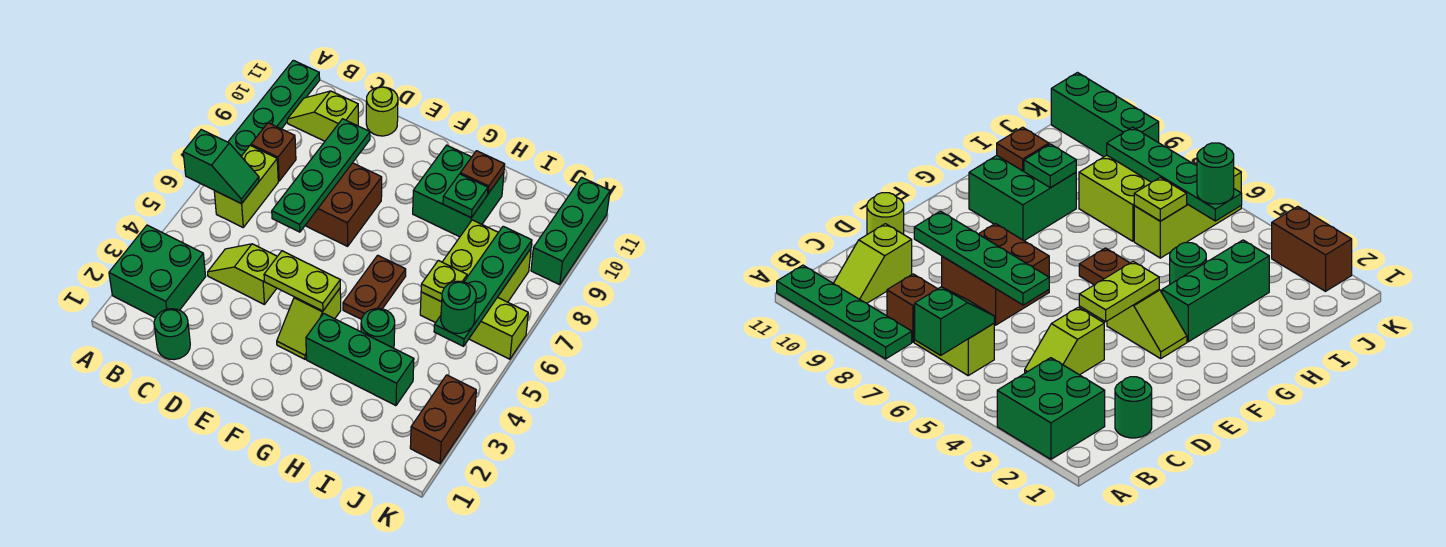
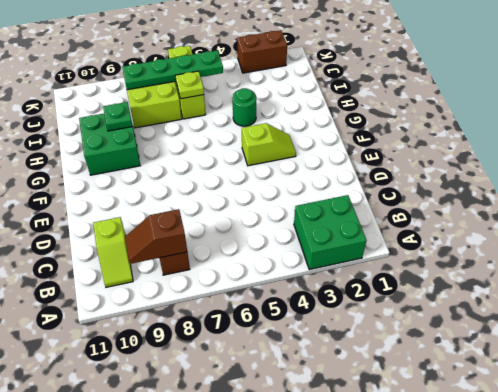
brown 1x2 slope [125,209,187,264] -> none
none -> green 1x4 plate [228,60,320,156]
none -> lime 1x2 brick [214,146,278,227]
none -> green 1x1 round brick [154,309,190,360]

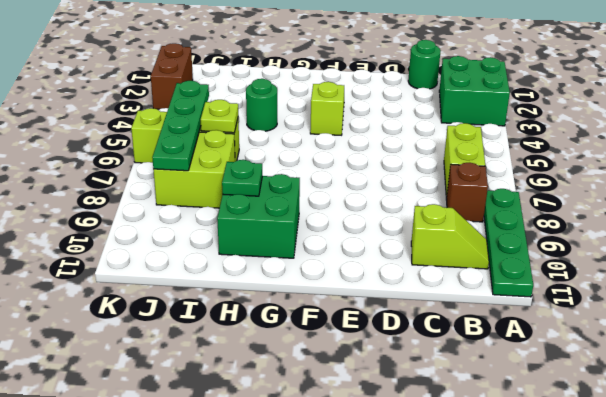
none -> lime 1x2 slope [208,244,277,304]
none -> brown 2x2 brick [305,163,382,246]
none -> lime 1x1 round brick [366,87,398,136]

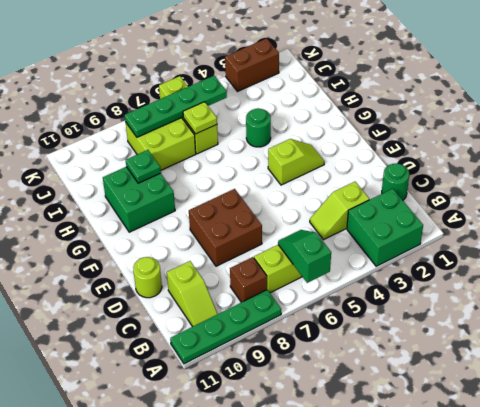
lime 1x2 slope [310,182,369,240] -> lime 1x2 slope turned to [208,244,277,304]
none -> green 1x3 brick [306,313,414,406]
none -> brown 1x2 plate [343,255,406,319]
none -> green 1x3 brick [531,177,610,285]

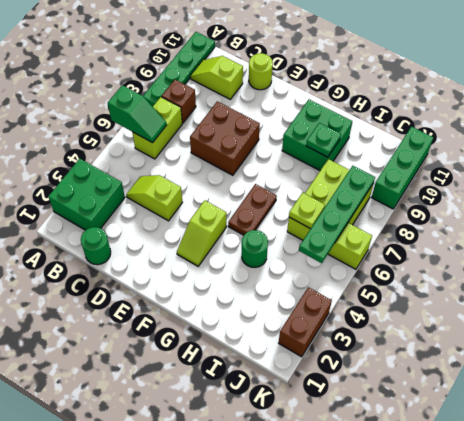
none -> green 1x3 brick [306,313,414,406]
none -> green 1x4 plate [272,119,370,232]
none -> lime 1x2 plate [264,251,340,311]

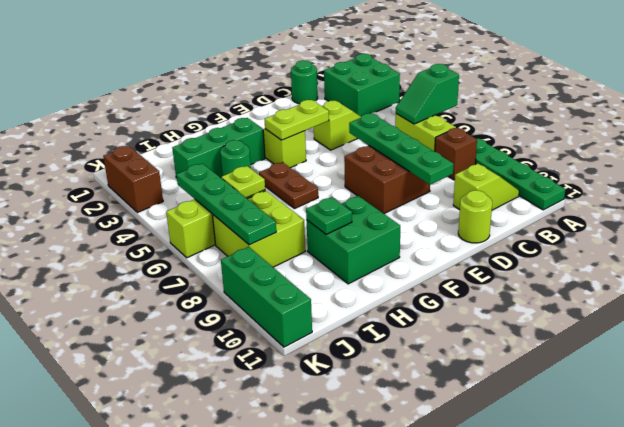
none -> brown 1x1 plate [460,151,505,194]
none -> green 1x1 round brick [441,281,476,333]

